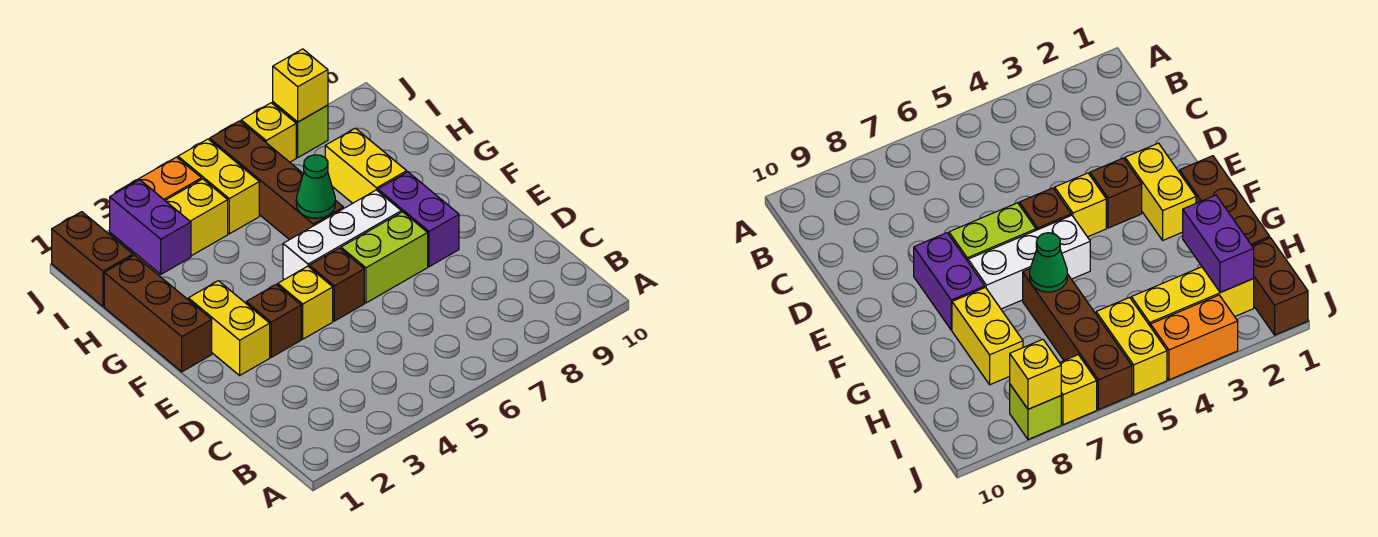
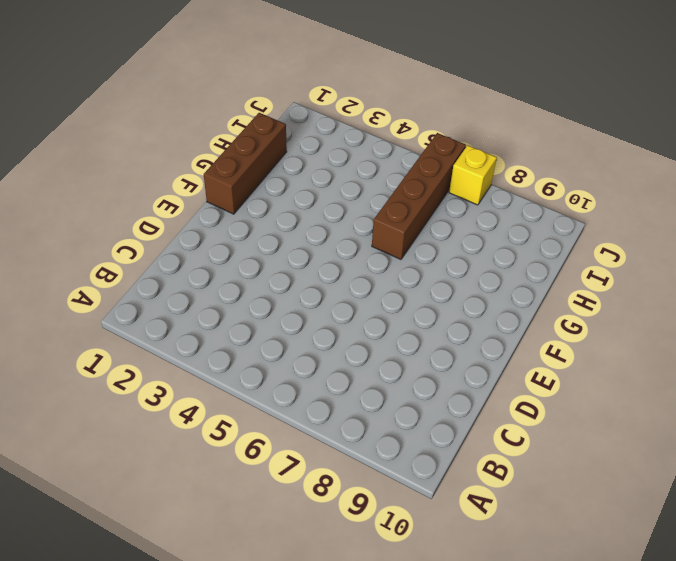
none -> yellow 1x2 brick [188,281,270,375]
none -> brown 1x1 brick [246,284,301,357]
none -> yellow 1x1 brick [278,266,333,339]

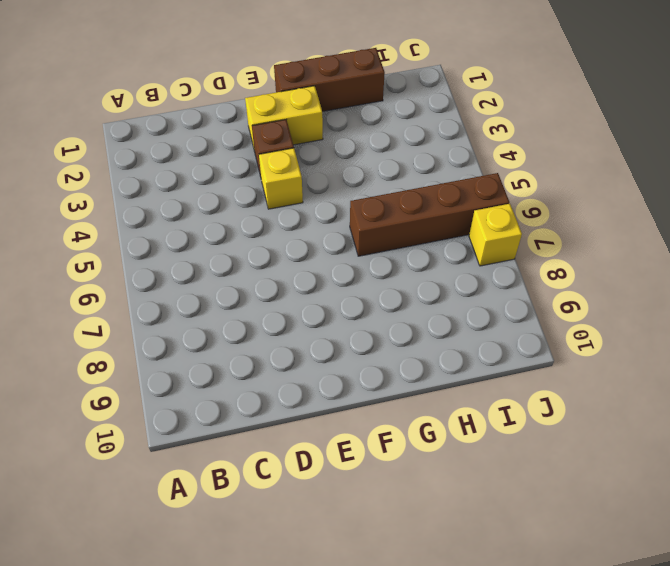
none -> brown 1x1 brick [309,248,364,321]
none -> lime 1x2 brick [341,212,428,303]
none -> purple 1x2 brick [378,172,459,267]

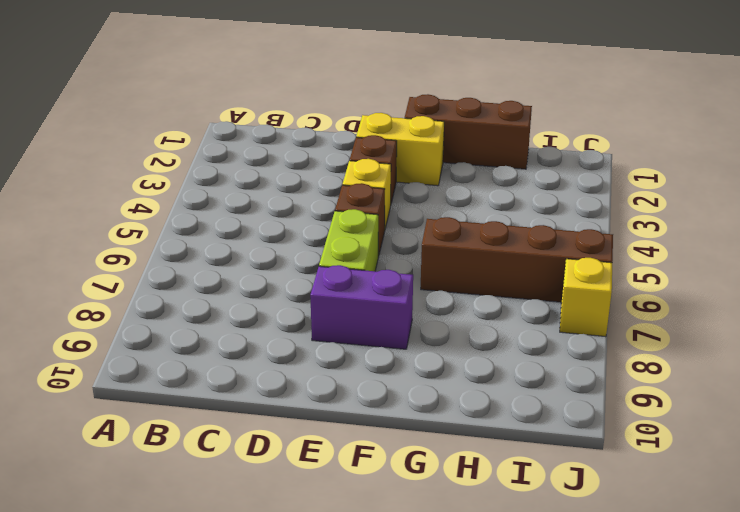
none -> white 1x3 brick [283,190,401,280]
none -> yellow 1x2 brick [325,128,407,203]
none -> brown 1x2 brick [52,212,133,306]

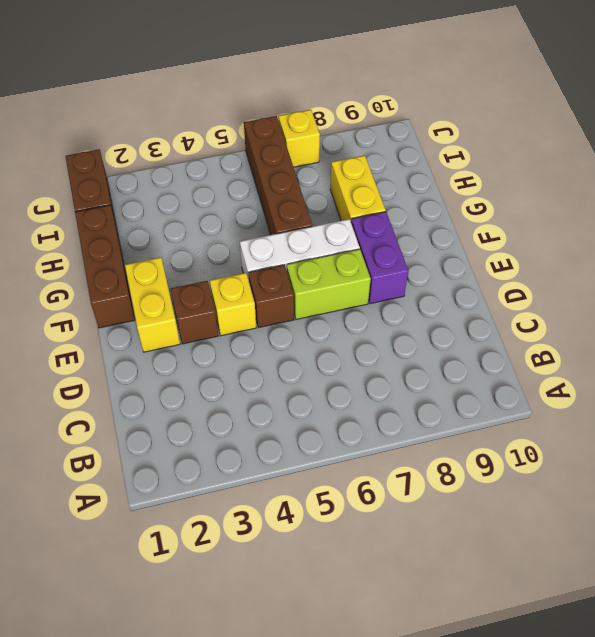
none -> yellow 1x3 brick [110,179,228,275]
none -> yellow 1x2 brick [178,139,259,234]
none -> orange 1x2 brick [115,157,202,200]

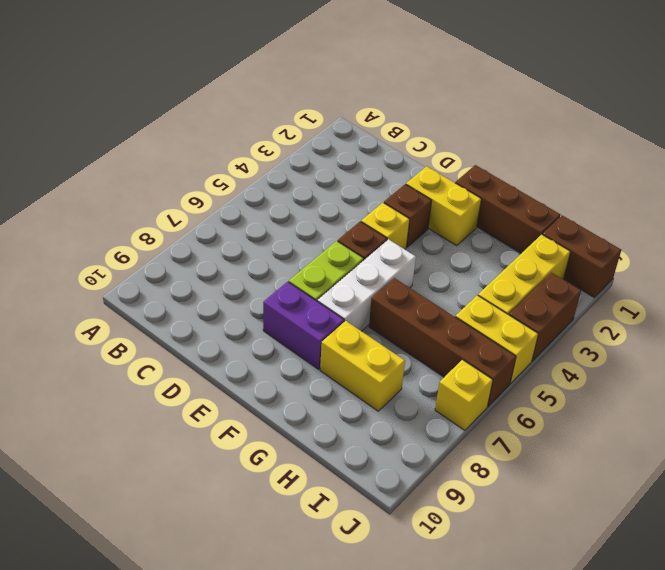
brown 1x2 brick [509,273,581,361] -> orange 1x2 brick [115,157,202,200]
none -> lime 1x1 brick [273,102,328,157]
none -> green 1x1 cone [296,155,335,218]
none -> purple 1x2 brick [110,180,191,274]

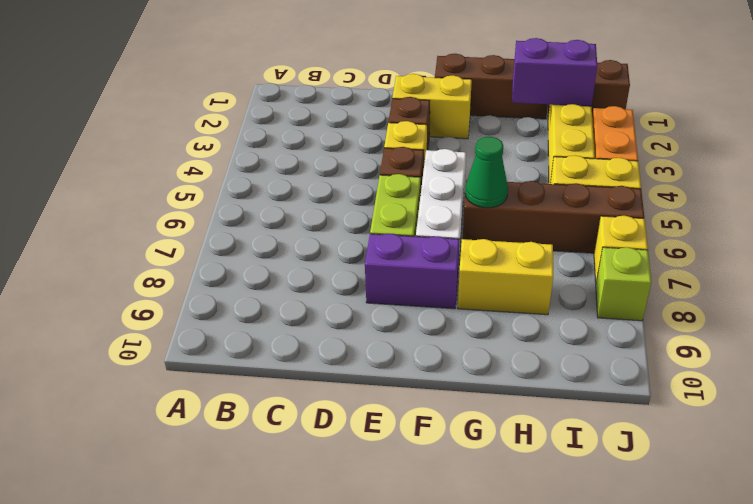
none -> yellow 1x1 brick [273,49,328,122]

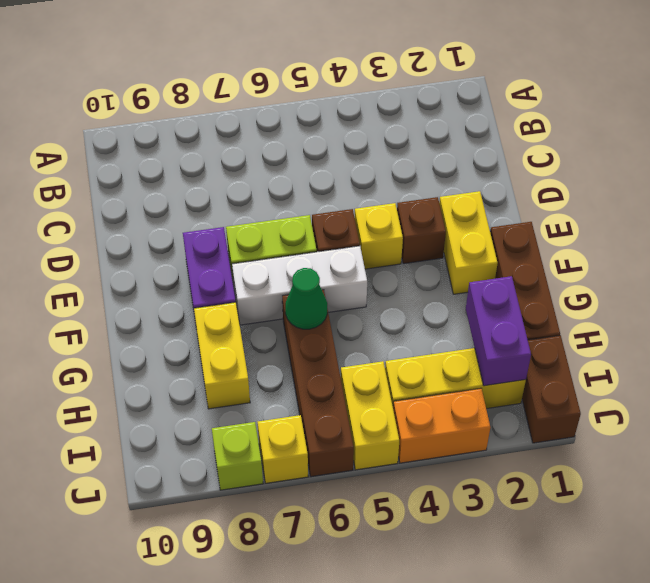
none -> yellow 1x1 brick [273,49,328,122]

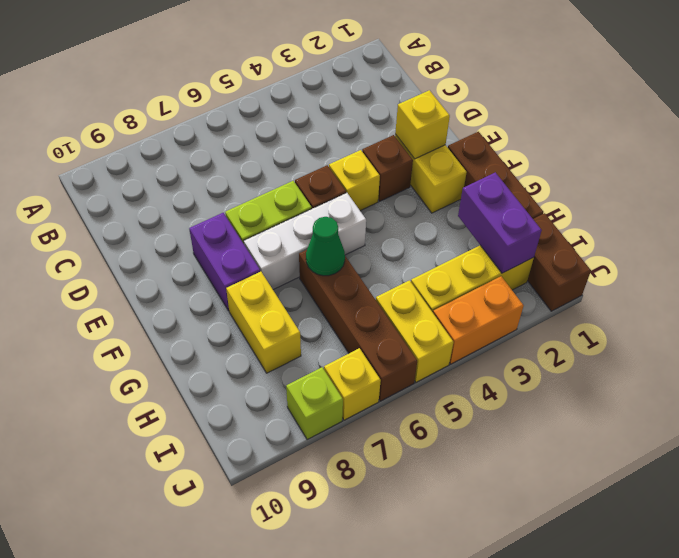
yellow 1x1 brick [395,90,450,159] -> yellow 1x1 brick moved to [273,49,328,122]

